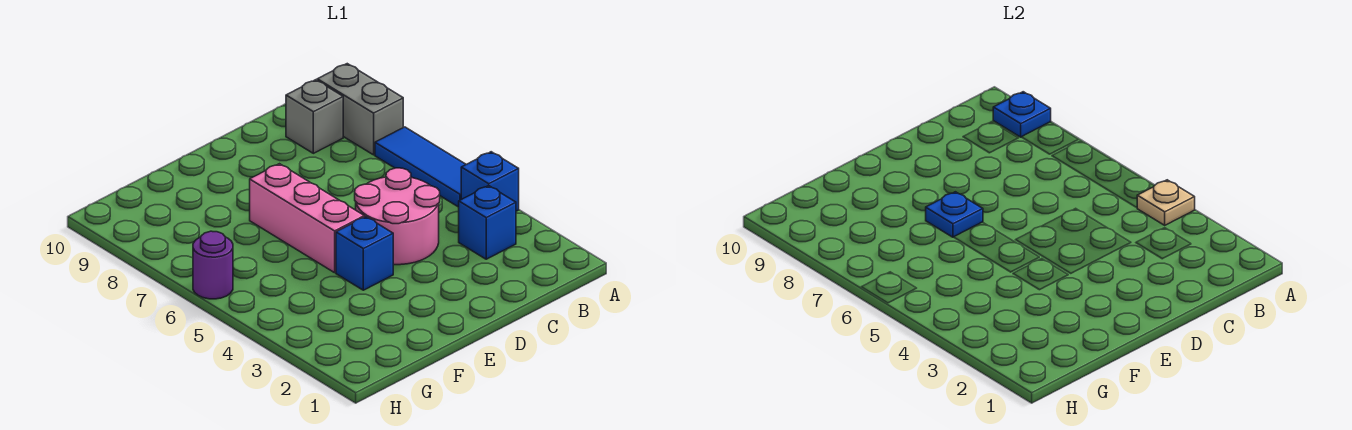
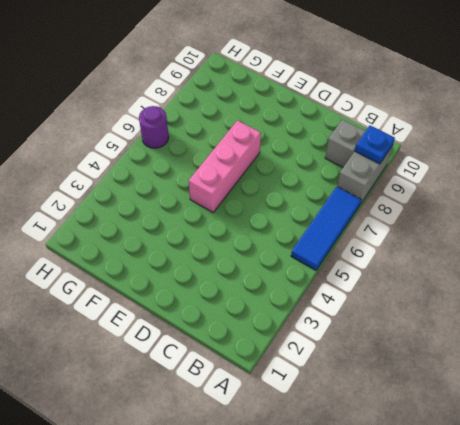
none -> blue 1x1 brick [461,152,519,211]
none -> blue 1x1 brick [459,186,516,259]
none -> pink 2x2 round brick [355,168,440,265]

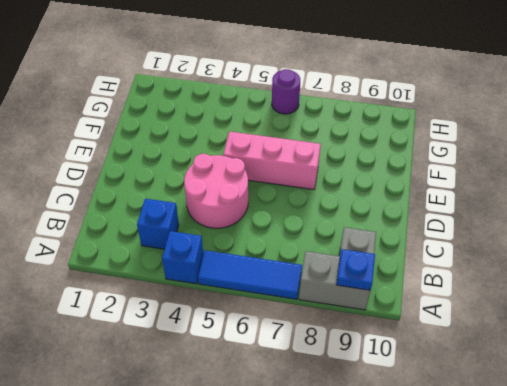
none -> blue 1x1 brick [336,217,393,290]
none -> tan 1x1 plate [1137,180,1195,225]
none -> blue 1x1 plate [926,192,983,237]

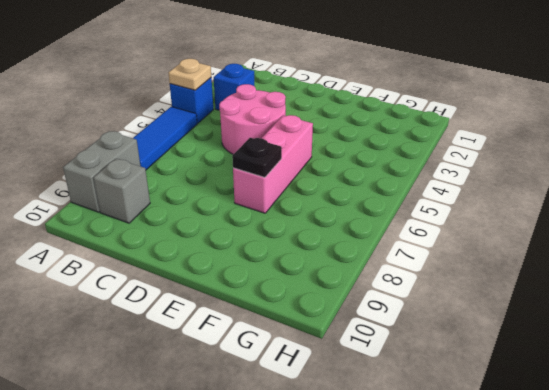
black 1x1 plate [232,138,282,178] -> blue 1x1 plate [926,192,983,237]
none -> blue 1x1 brick [336,217,393,290]
none -> purple 1x1 round brick [193,231,233,299]
none -> blue 1x1 plate [993,92,1051,137]

